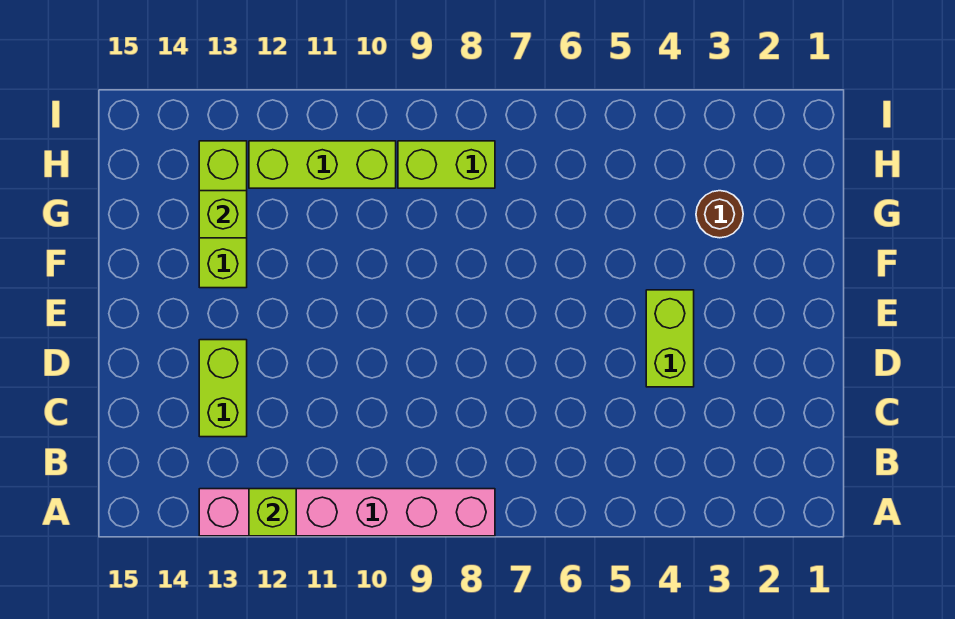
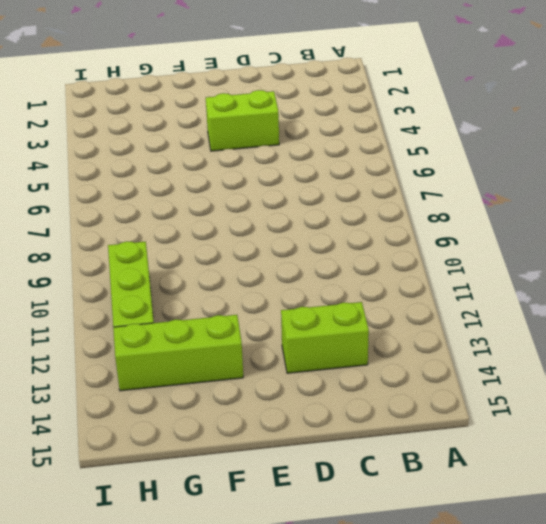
none -> pink 1x6 brick [199,489,495,536]
none -> brown 1x1 round brick [696,191,743,238]

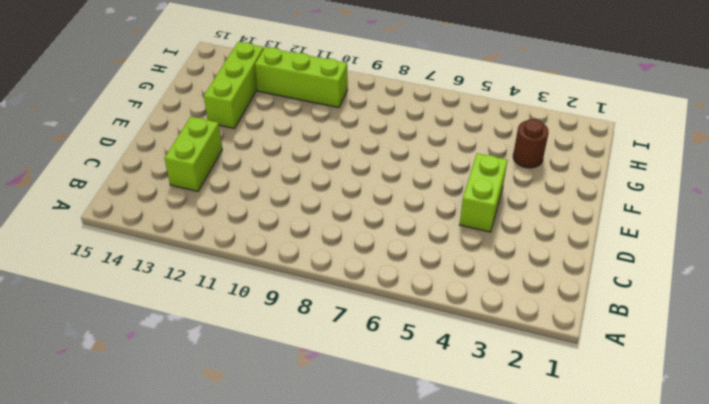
none -> pink 1x6 brick [199,489,495,536]
none -> lime 1x2 brick [398,141,495,188]

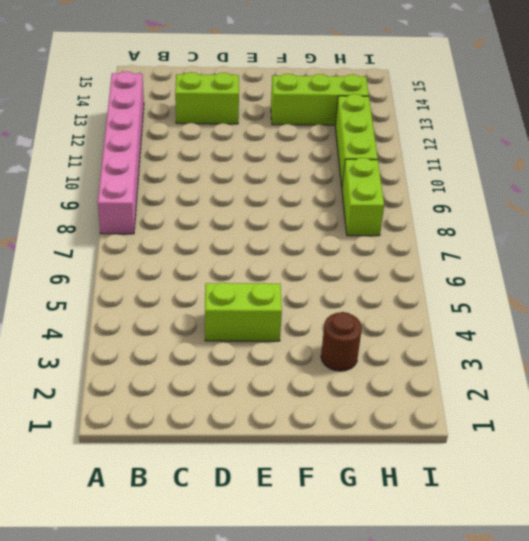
none -> lime 1x1 brick [249,489,296,536]
none -> lime 1x1 brick [199,191,247,238]

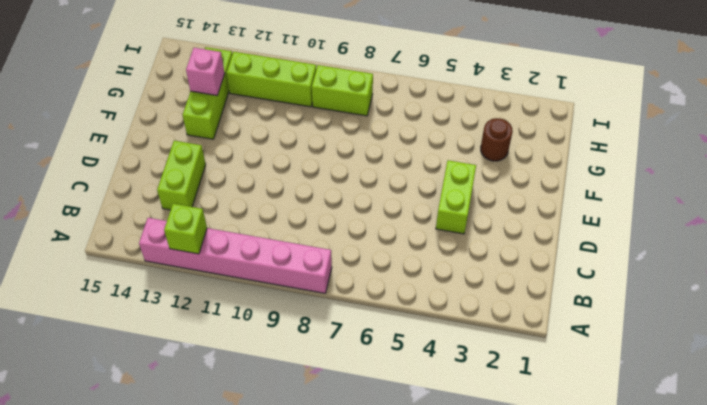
pink 1x1 brick [186,48,225,96] -> lime 1x1 brick [199,191,247,238]

